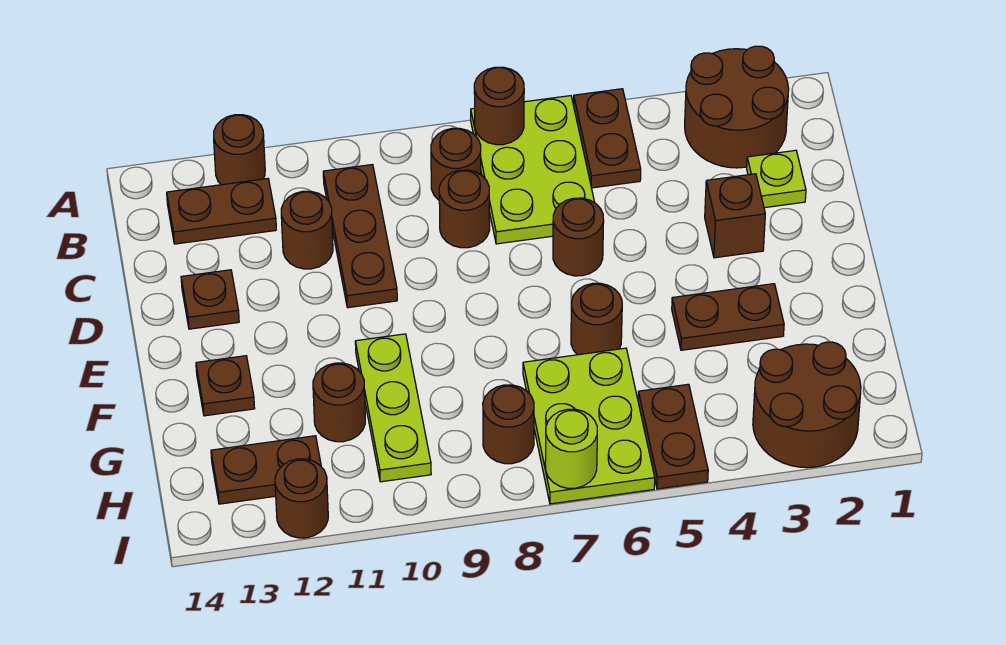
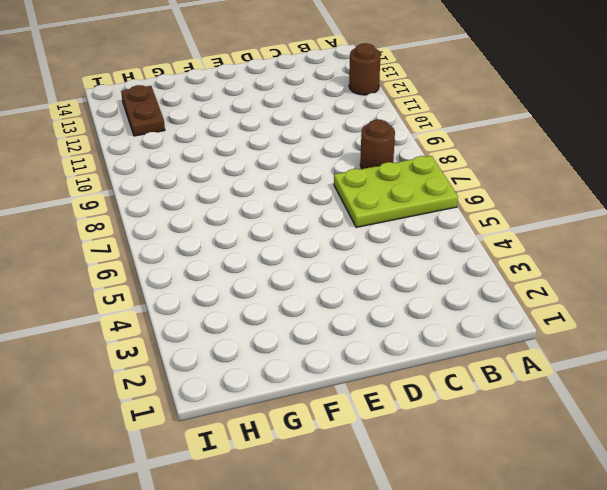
none -> brown 2x2 round brick [685,46,789,168]
none -> brown 1x2 plate [574,89,641,188]
none -> brown 1x3 plate [323,165,397,308]

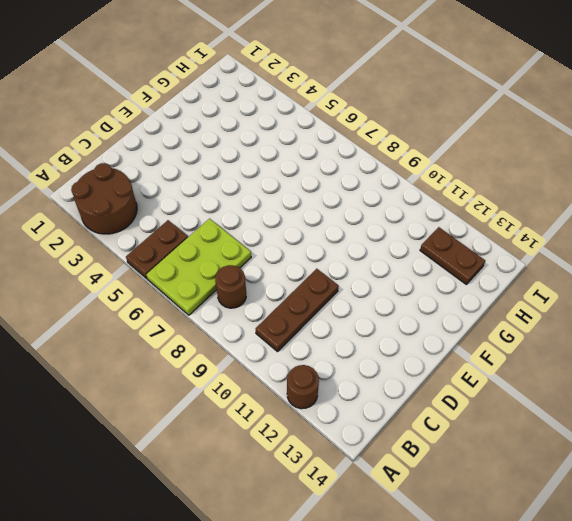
none -> brown 1x2 plate [167,179,276,244]
none -> lime 1x1 plate [747,150,806,208]
none -> brown 1x1 round brick [439,170,490,248]

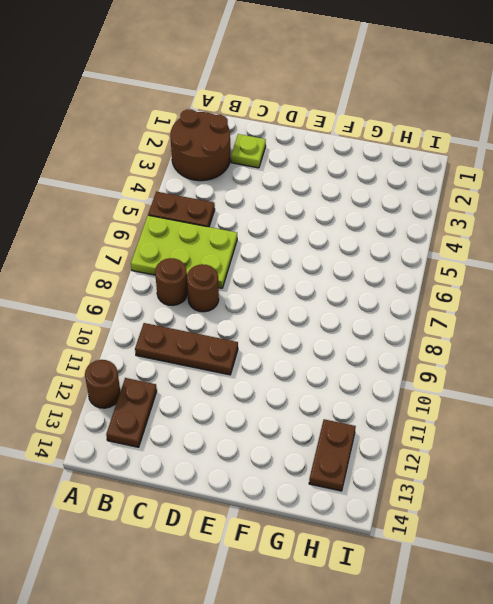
none -> brown 1x1 round brick [281,191,333,269]
none -> brown 1x1 brick [705,174,765,258]
none -> brown 1x1 round brick [553,198,604,276]

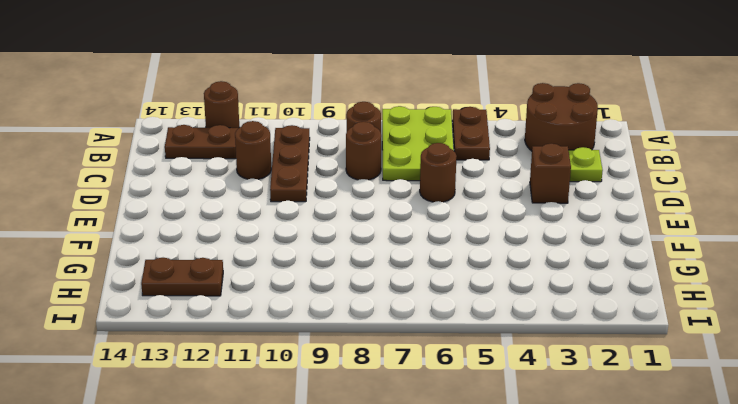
none -> brown 1x1 plate [181,270,239,329]
none -> brown 1x2 plate [672,284,784,350]
none -> brown 1x1 round brick [571,283,622,355]

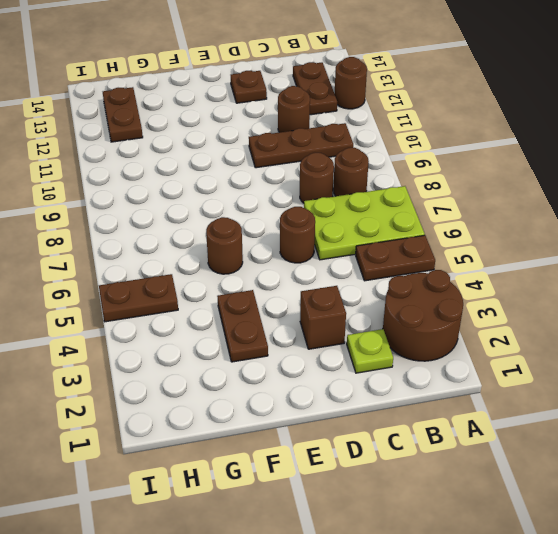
none -> lime 1x3 plate [355,334,431,482]
none -> brown 1x1 plate [196,356,255,416]
none -> lime 2x3 plate [523,348,655,504]

